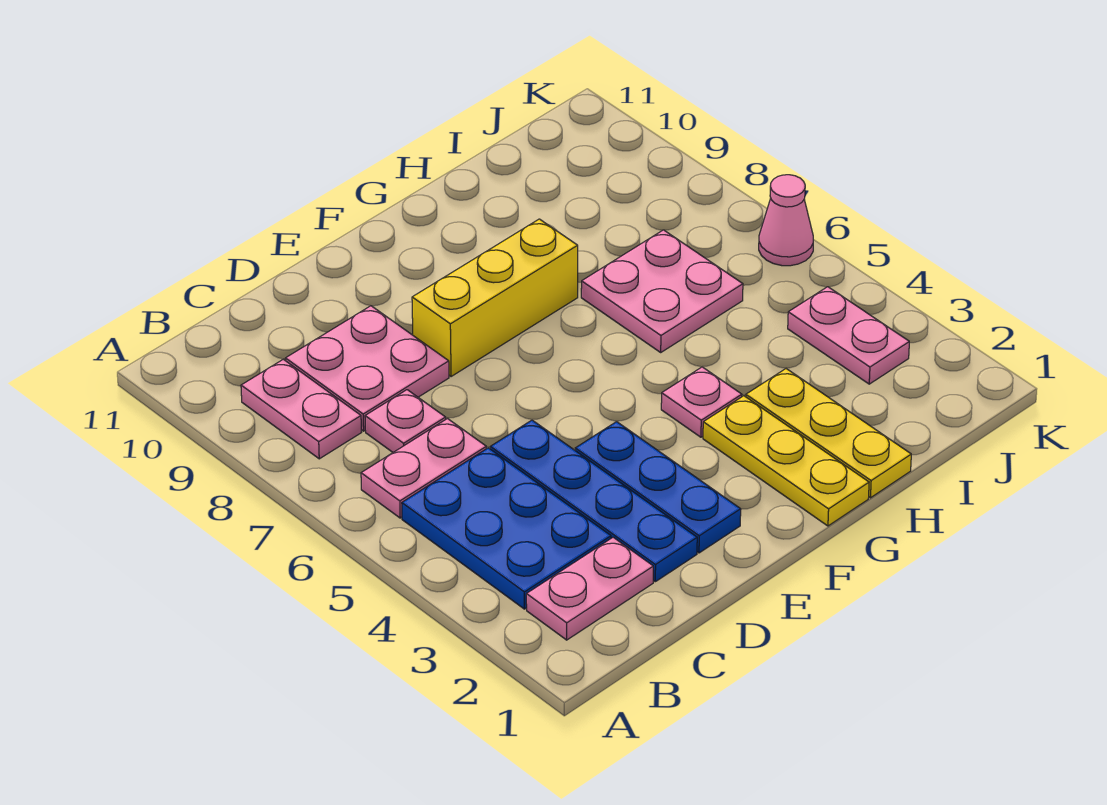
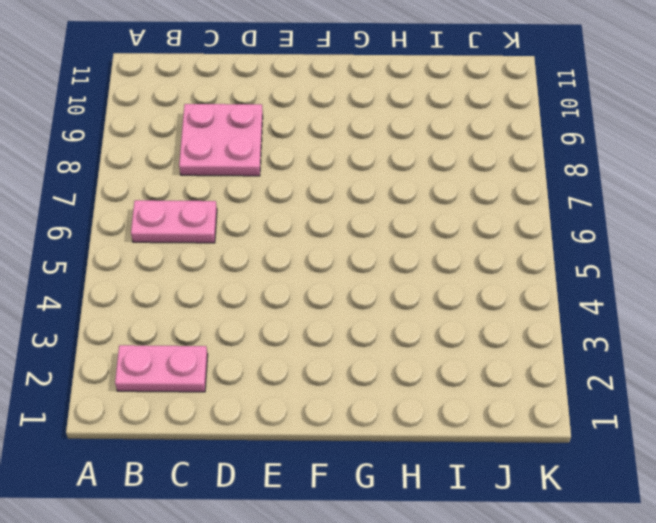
none -> blue 2x3 plate [402,448,611,609]
none -> pink 1x2 plate [241,359,361,459]
none -> pink 1x1 plate [365,390,446,452]

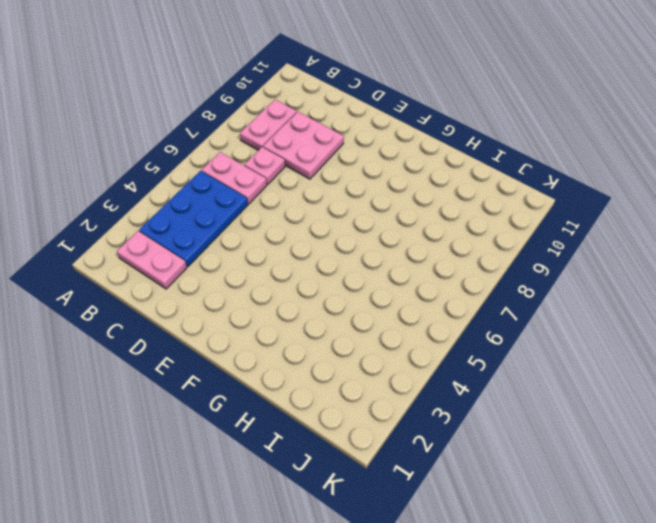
none -> blue 1x4 plate [490,420,697,582]
none -> blue 1x3 plate [575,422,741,553]
none -> yellow 1x3 brick [412,219,578,377]

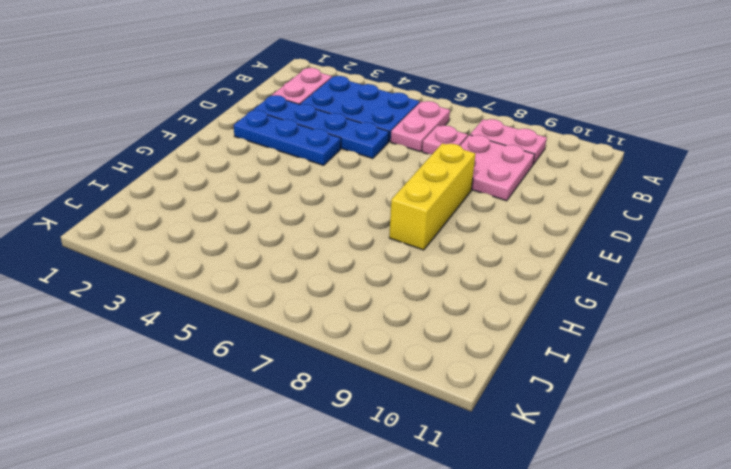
none -> yellow 1x3 plate [703,396,869,526]
none -> pink 1x1 plate [661,367,742,437]
none -> yellow 1x3 plate [746,369,911,498]

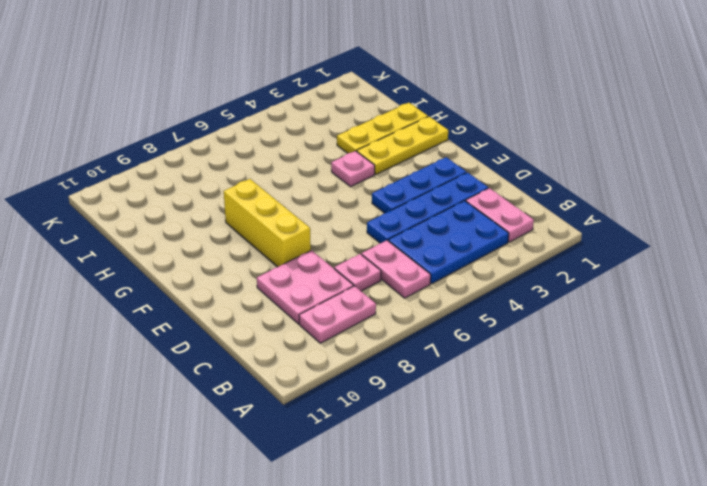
none -> pink 2x2 plate [581,230,743,352]
none -> pink 1x2 plate [788,287,909,384]
none -> pink 1x1 cone [759,175,813,266]

